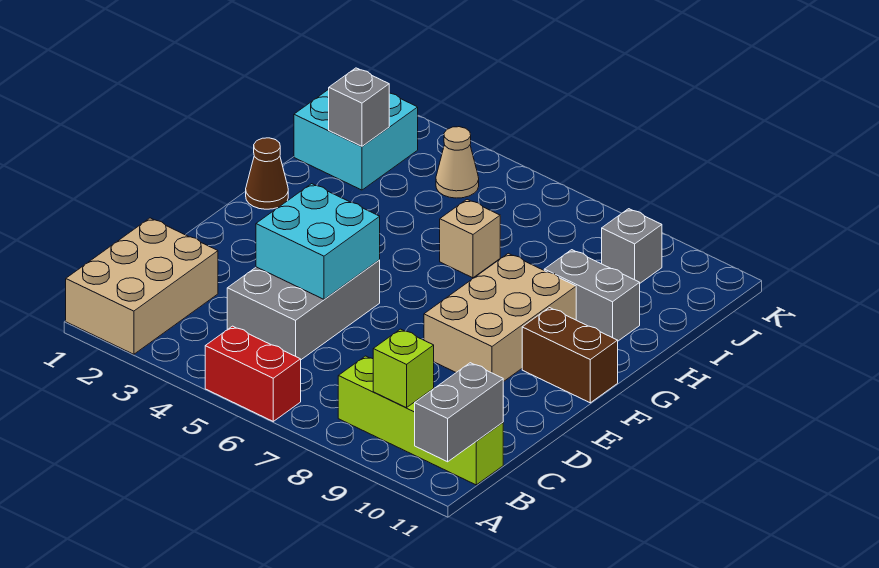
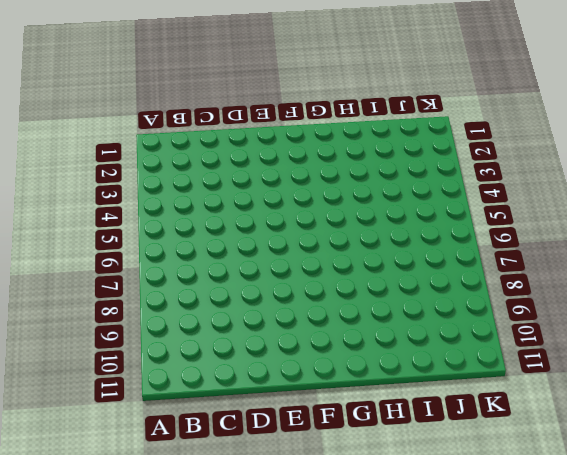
none -> tan 2x3 brick [66,218,218,354]
none -> red 1x2 brick [205,326,301,421]
none -> lime 1x4 brick [338,356,503,485]

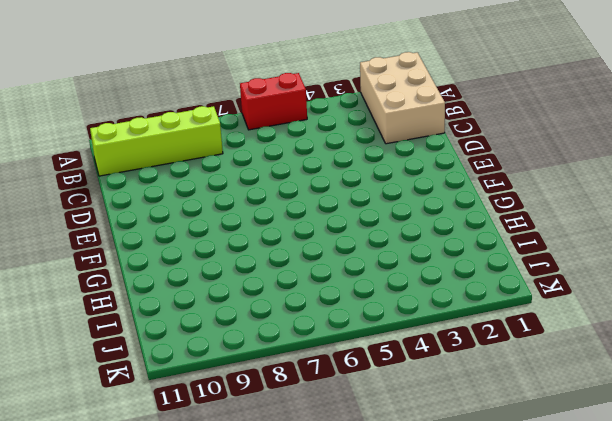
none -> grey 2x3 brick [227,260,380,360]
none -> tan 2x3 brick [424,253,576,382]
none -> brown 1x2 brick [522,308,618,403]

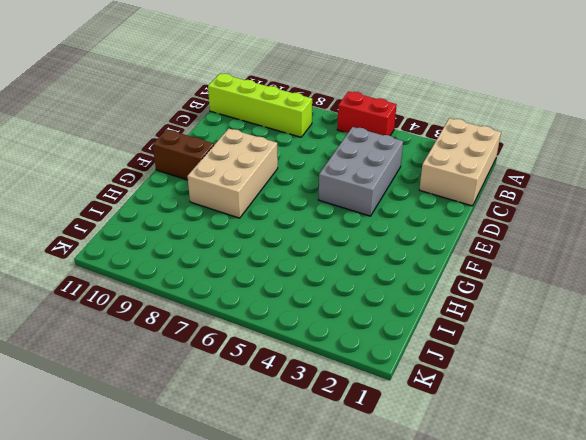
none -> brown 1x1 cone [246,138,288,209]
none -> tan 1x1 brick [440,199,500,278]
none -> grey 1x2 brick [544,250,640,341]

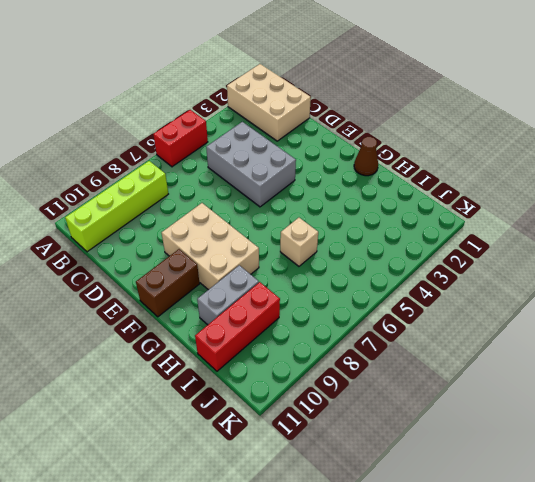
red 1x3 brick [195,282,280,371] -> none
none -> cyan 2x2 brick [294,89,418,190]
none -> tan 1x1 cone [436,127,479,198]
none -> grey 1x1 brick [602,209,662,283]

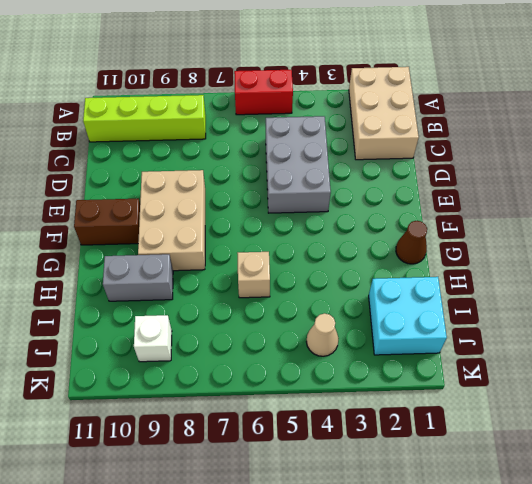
white 1x1 brick [134,315,172,362] -> grey 1x1 brick [602,209,662,283]
none -> grey 1x2 brick [415,363,503,462]
none -> lime 1x1 brick [373,329,434,408]
none -> cyan 2x2 brick [256,184,380,299]

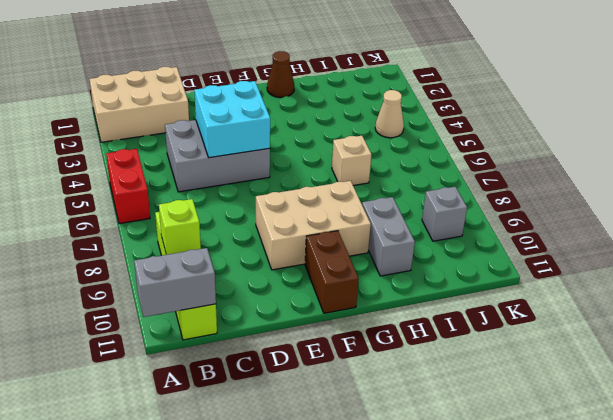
none -> cyan 2x2 brick [294,89,418,190]
none -> grey 1x1 brick [329,68,389,146]

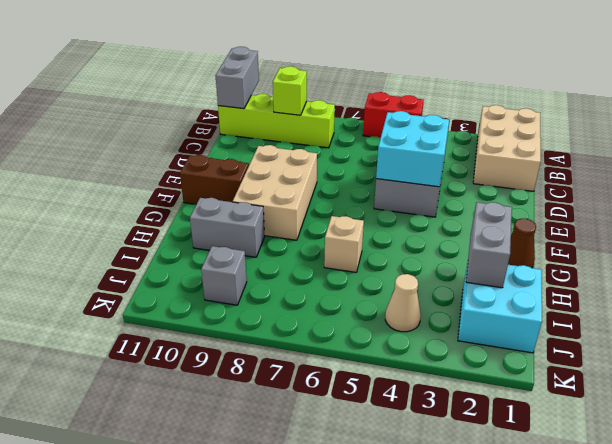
grey 1x2 brick [466,202,512,288] -> grey 1x1 brick [329,68,389,146]

